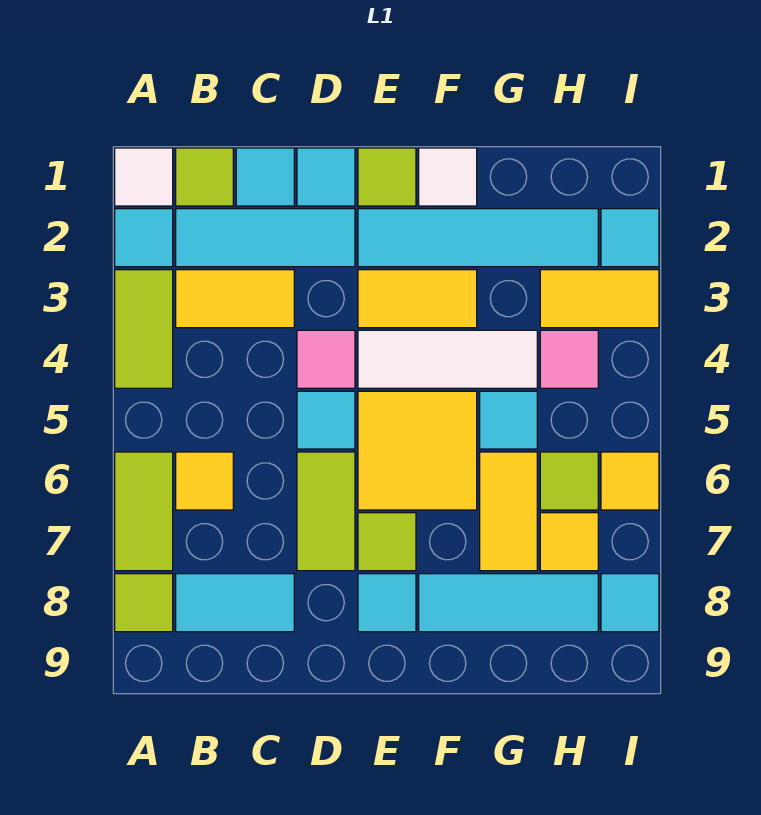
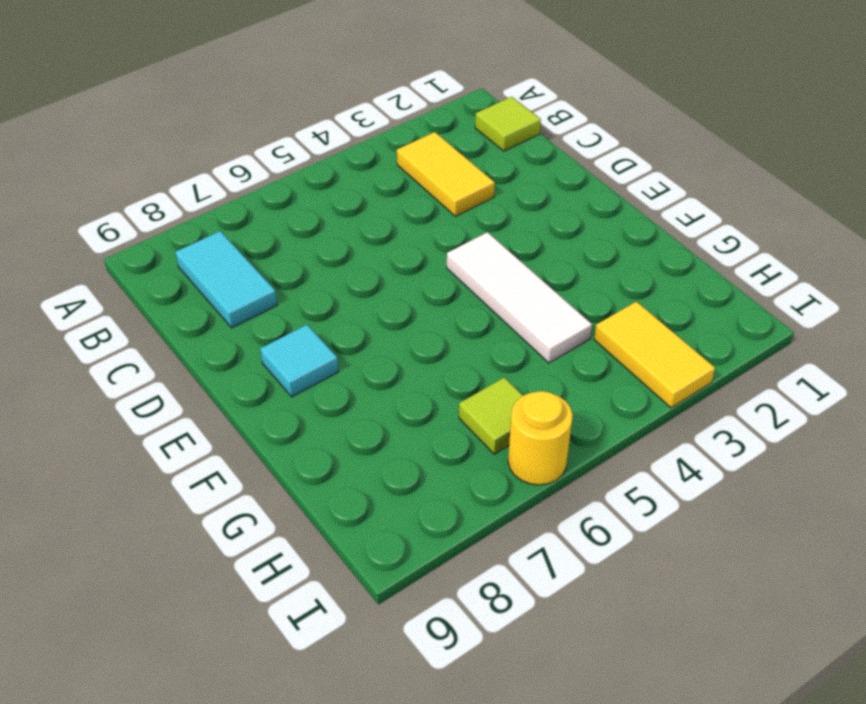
yellow 1x1 round brick [508,391,573,485] -> yellow 1x1 tile [601,452,659,510]
none -> white 1x1 tile [115,148,173,206]
none -> cyan 1x1 tile [115,209,173,267]
none -> lime 1x2 tile [115,270,173,388]
none -> lime 1x2 tile [115,452,173,571]

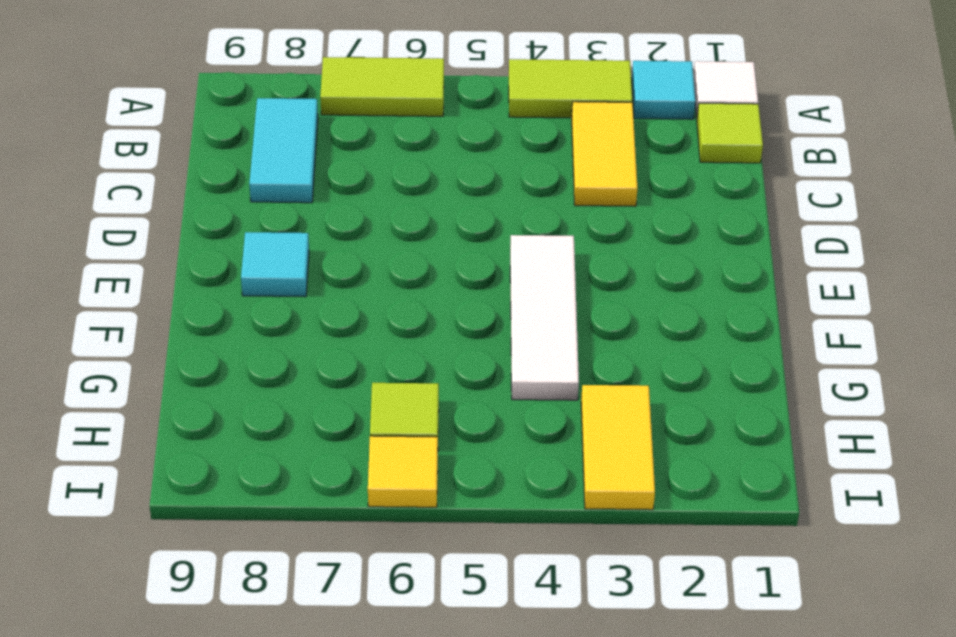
none -> lime 1x1 tile [115,574,173,632]
none -> cyan 1x3 tile [176,209,355,267]
none -> yellow 1x1 tile [176,452,233,510]
none -> cyan 1x1 tile [236,148,294,206]

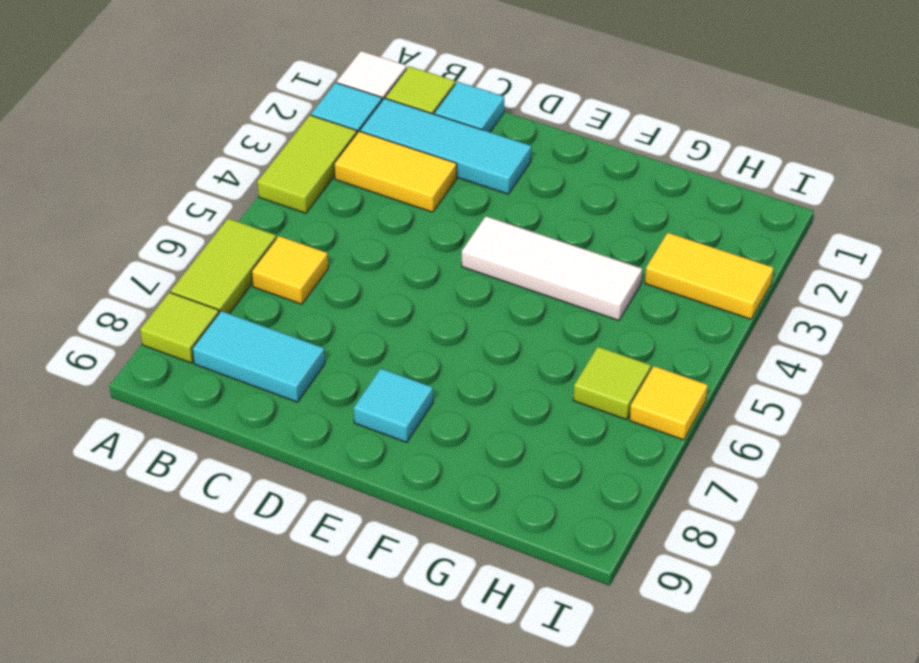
none -> cyan 1x1 tile [297,148,355,206]
none -> pink 1x1 tile [297,330,355,388]
none -> cyan 1x1 tile [297,391,355,449]
none -> lime 1x2 tile [297,452,355,571]

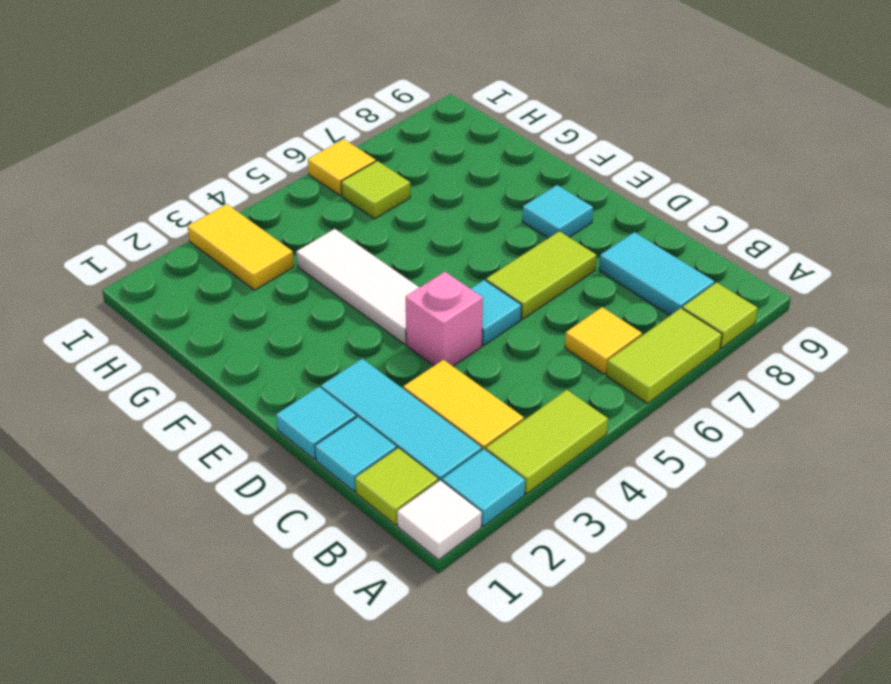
pink 1x1 brick [406,272,483,366] -> pink 1x1 tile [297,330,355,388]
none -> lime 1x1 tile [358,148,416,206]
none -> cyan 1x4 tile [358,209,598,267]
none -> yellow 1x2 tile [358,270,477,328]
none -> yellow 2x2 tile [358,391,477,510]

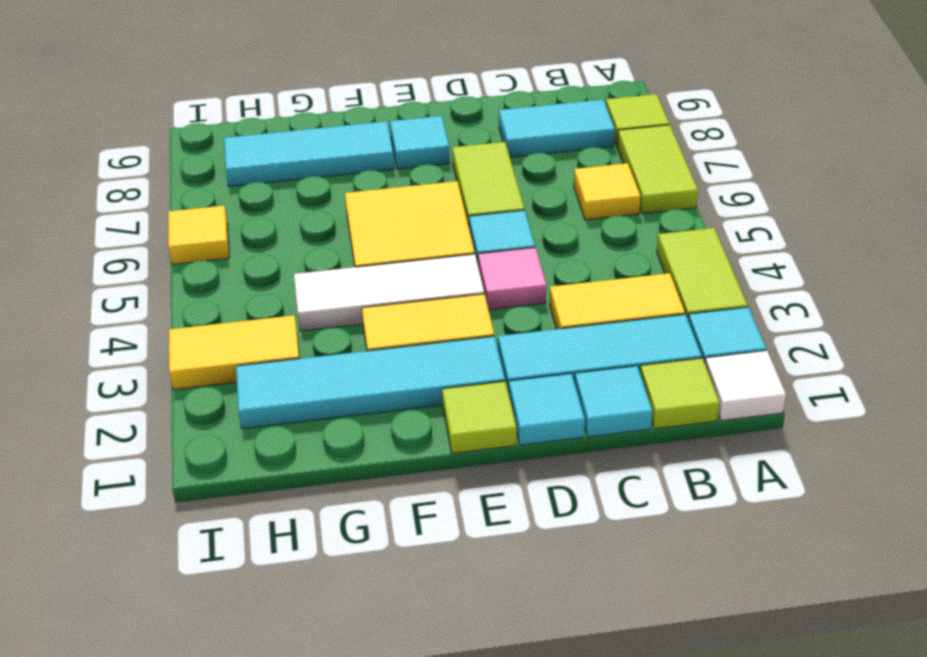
none -> lime 1x1 tile [358,513,416,571]
none -> white 1x1 tile [419,148,477,206]
none -> cyan 1x1 tile [480,391,537,449]
none -> yellow 1x2 tile [480,452,537,571]

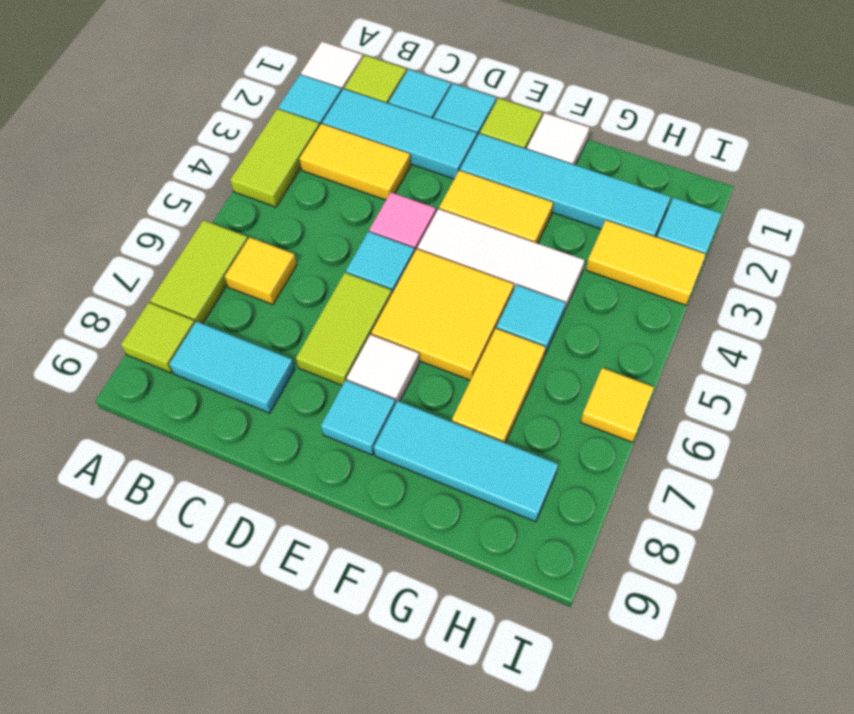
white 1x1 tile [347,335,419,404] -> lime 1x1 tile [358,513,416,571]
none -> pink 1x1 tile [540,330,598,388]
none -> lime 1x1 tile [540,452,598,510]
none -> yellow 1x1 tile [540,513,598,571]
none -> cyan 1x1 tile [601,574,659,632]

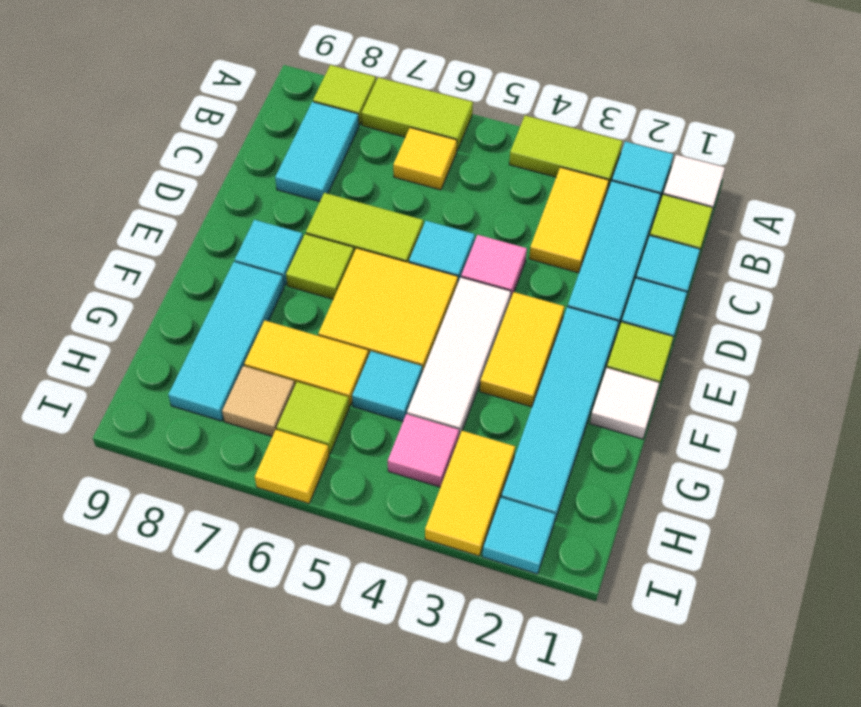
tan 1x1 tile [222,366,295,436] -> yellow 1x1 tile [540,513,598,571]
none -> cyan 1x1 tile [601,574,659,632]

